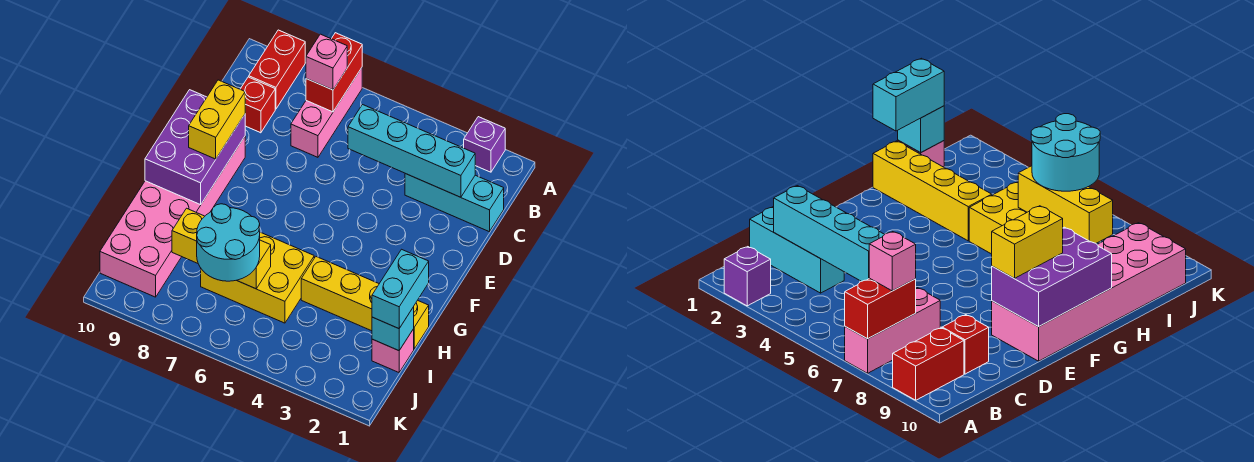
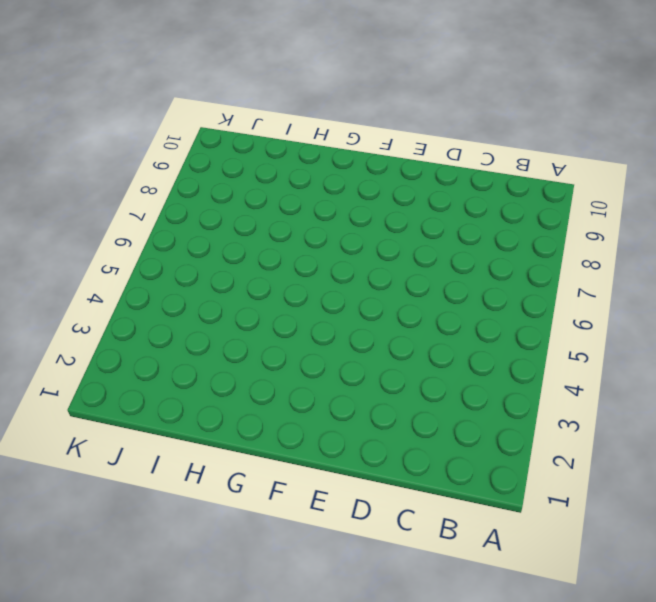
none -> purple 1x1 brick [464,117,505,172]
none -> pink 1x3 brick [291,68,362,157]
none -> red 1x2 brick [249,30,305,109]

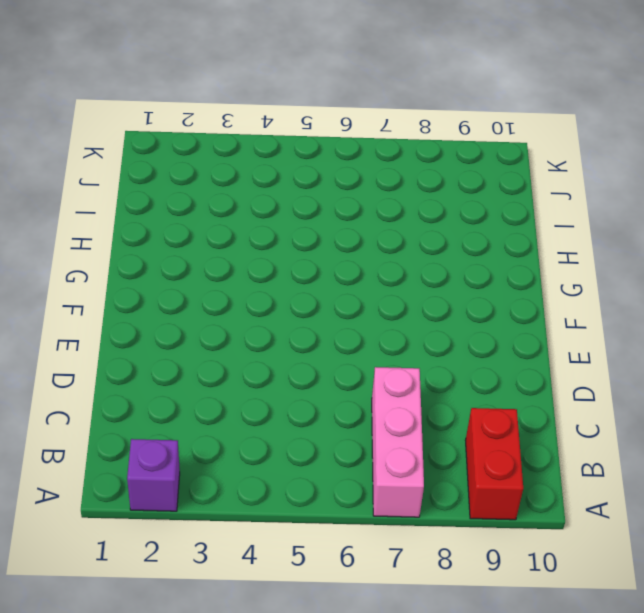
none -> cyan 1x3 brick [405,174,504,232]
none -> red 1x1 brick [240,77,275,133]
none -> pink 2x6 brick [100,137,245,297]

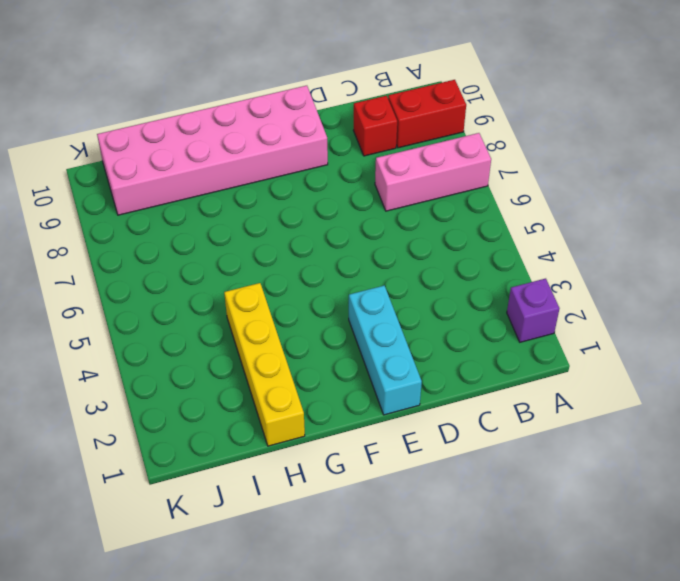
cyan 1x3 brick [349,286,422,415] -> cyan 1x3 brick moved to [405,174,504,232]
none -> yellow 2x3 brick [201,232,314,323]
none -> pink 1x1 brick [372,329,414,372]
none -> red 1x2 brick [306,33,362,112]

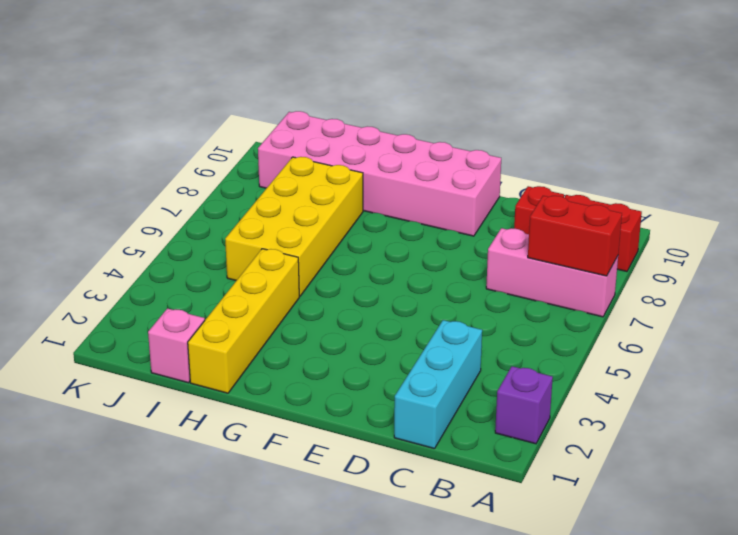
yellow 2x4 brick [225,157,363,296] -> yellow 2x3 brick [201,232,314,323]
none -> cyan 1x4 brick [348,105,475,197]
none -> purple 2x3 brick [145,90,245,205]
none -> cyan 1x1 brick [372,307,414,351]

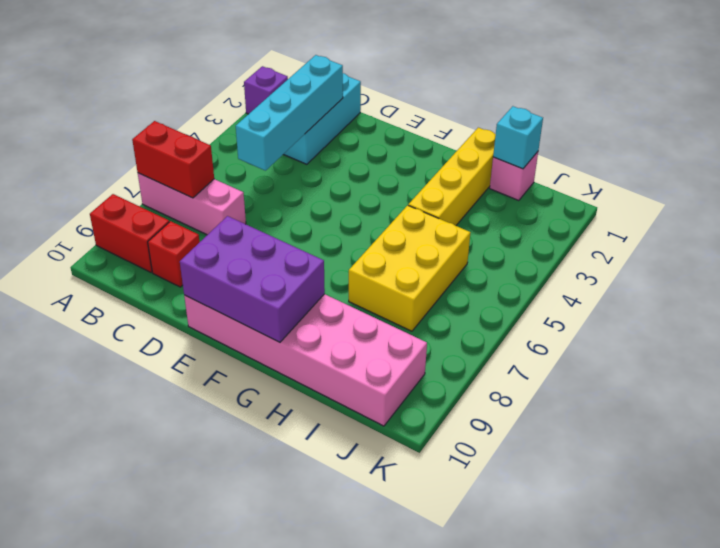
none -> yellow 1x3 brick [172,208,271,289]
none -> pink 1x1 brick [306,34,347,90]
none -> yellow 1x2 brick [189,80,245,159]

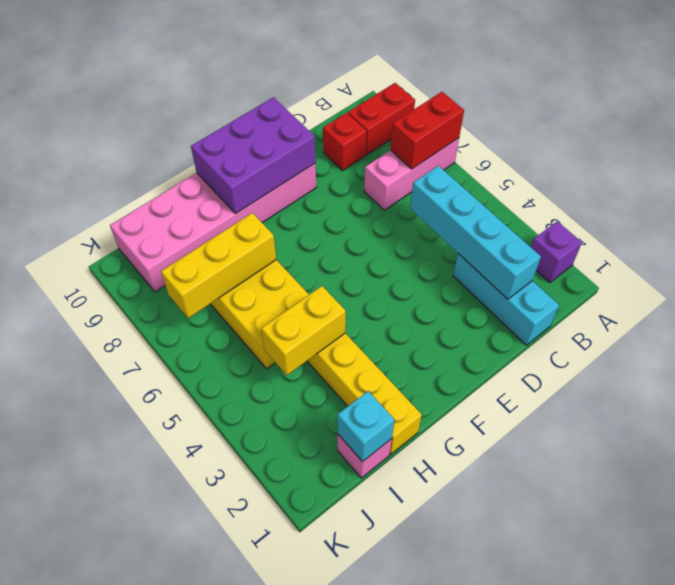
yellow 1x2 brick [261,286,346,375] -> yellow 1x2 brick moved to [189,80,245,159]
yellow 1x3 brick [161,213,276,318] -> yellow 1x3 brick turned to [172,208,271,289]
none -> pink 1x1 brick [306,34,347,90]
none -> cyan 1x2 brick [372,249,429,329]
none -> cyan 2x2 round brick [197,204,260,281]

